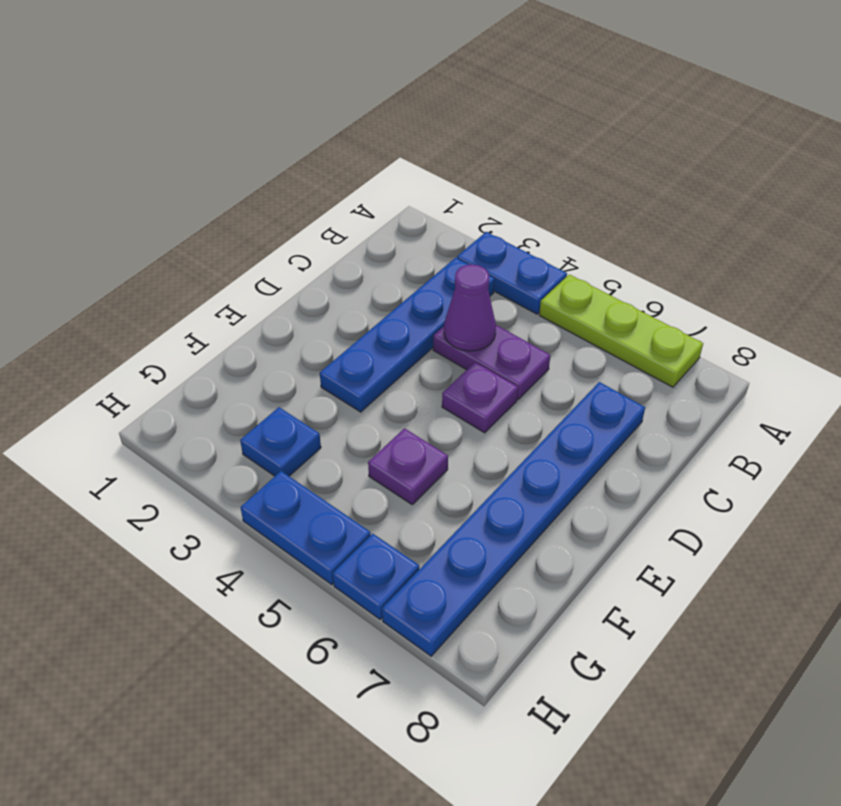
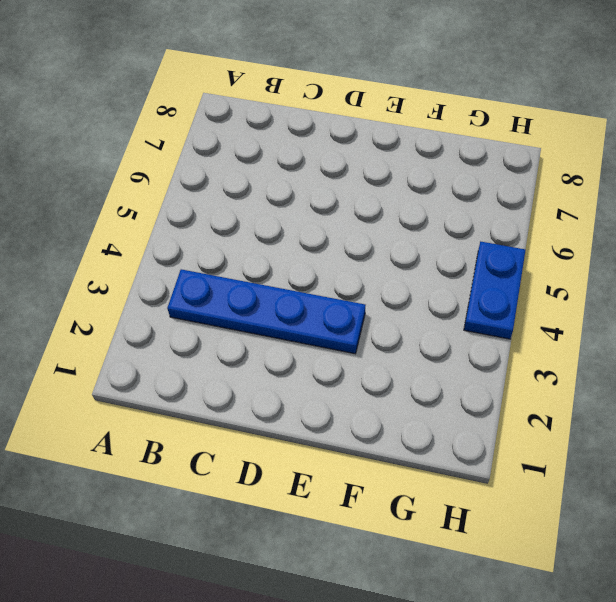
none -> blue 1x2 plate [457,232,567,314]
none -> lime 1x3 plate [539,274,703,387]

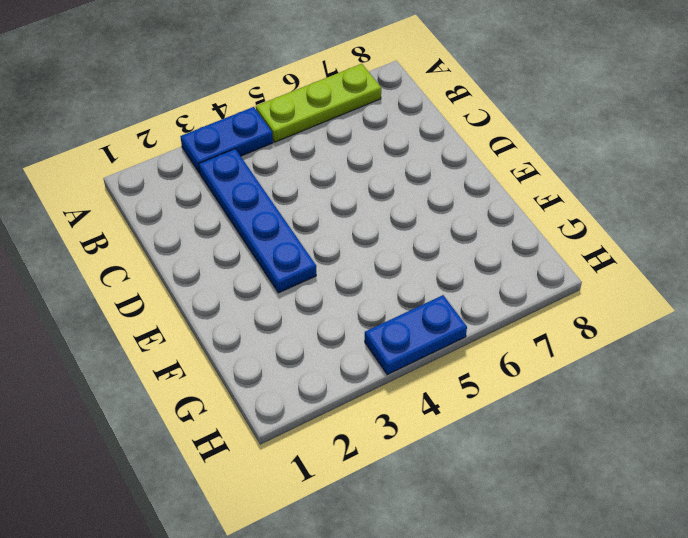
none -> purple 1x2 plate [433,325,550,399]
none -> blue 1x6 plate [382,382,645,656]

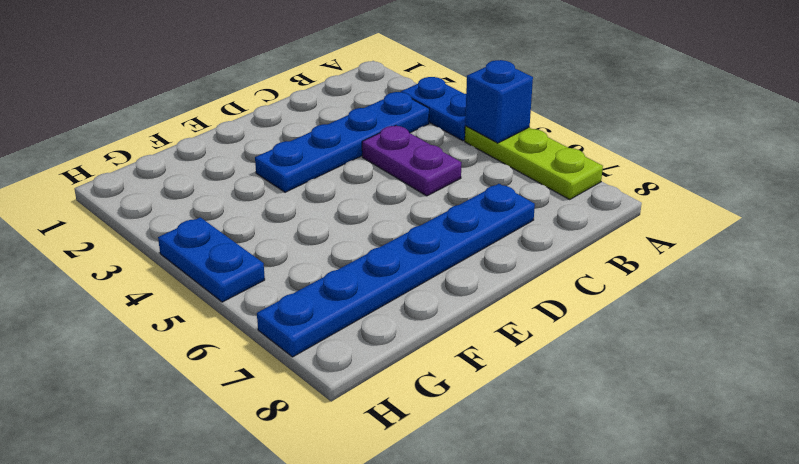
blue 1x1 brick [465,60,533,143] -> none
none -> purple 1x1 plate [442,362,518,433]
none -> purple 1x1 plate [368,428,448,504]

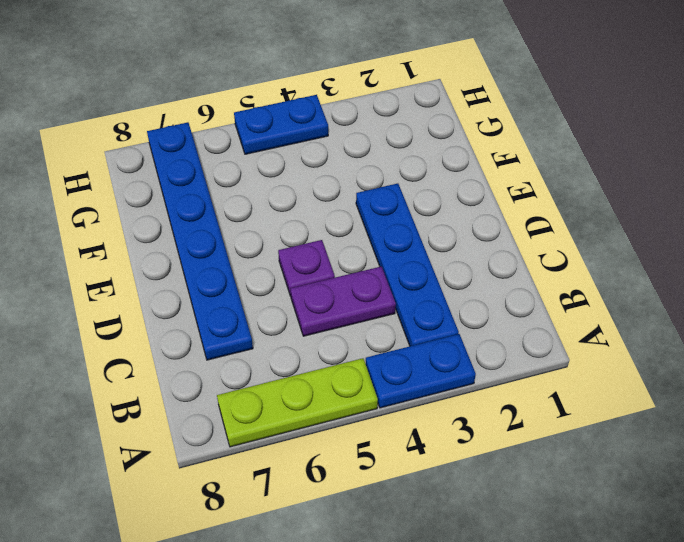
none -> purple 1x1 plate [368,428,448,504]
none -> blue 1x1 plate [240,407,321,476]

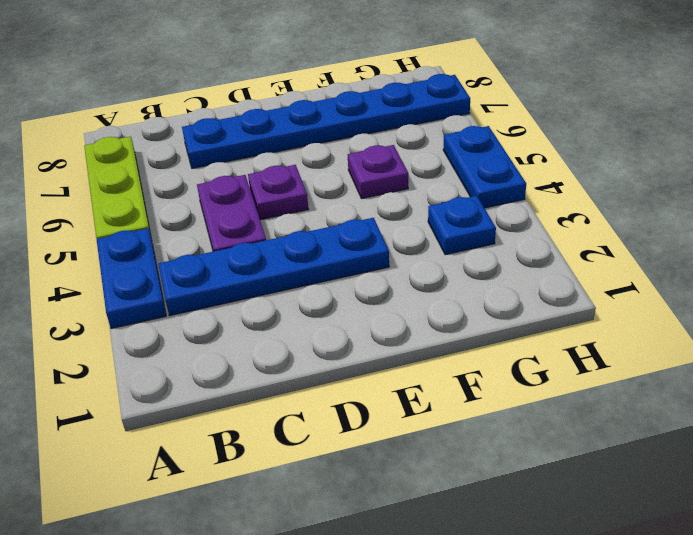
none -> blue 1x1 plate [333,534,419,619]
none -> purple 1x1 cone [444,264,496,351]

